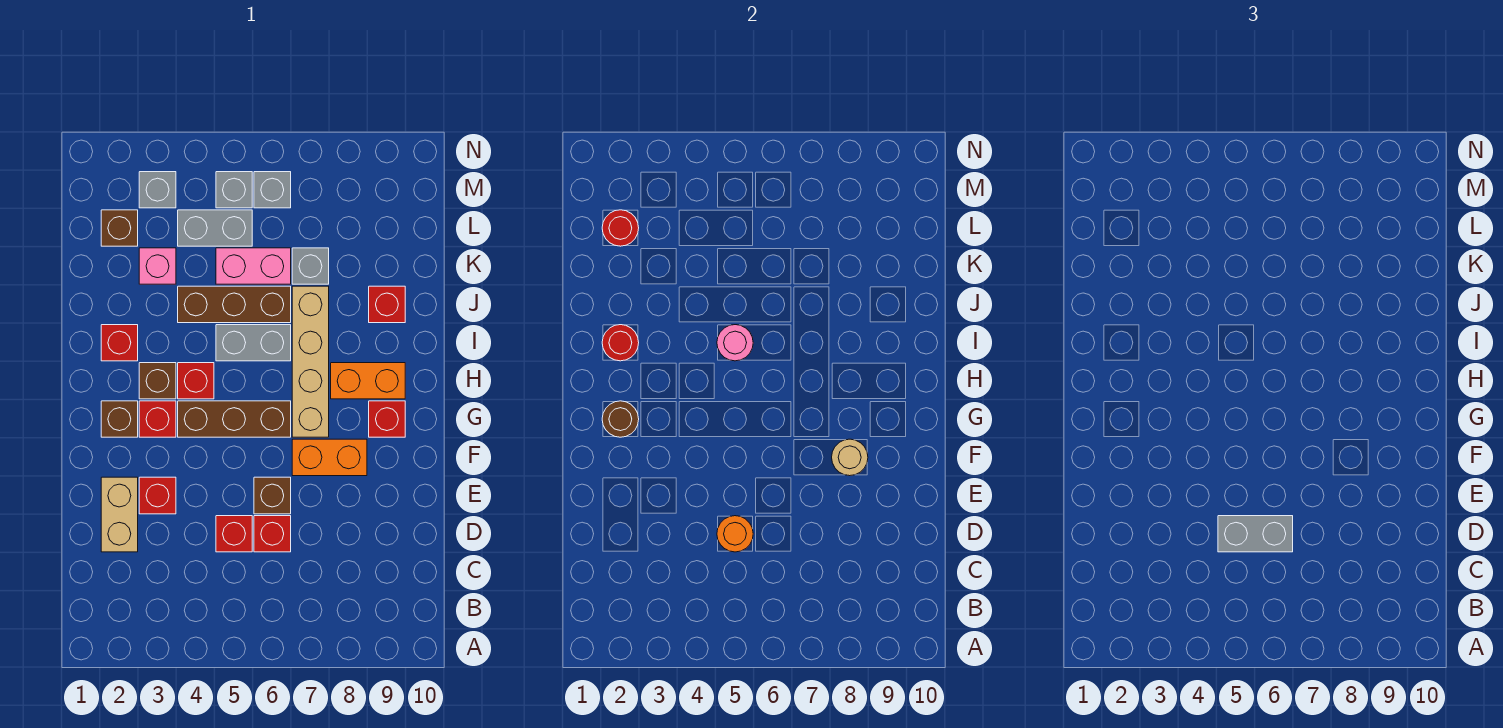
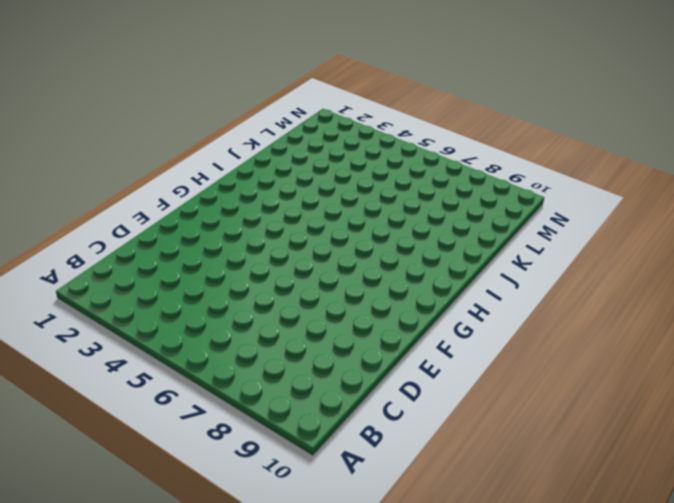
none -> tan 1x2 brick [101,477,138,552]
none -> red 1x1 brick [216,516,252,552]
none -> red 1x1 brick [254,516,291,552]
none -> red 1x1 brick [139,477,176,514]

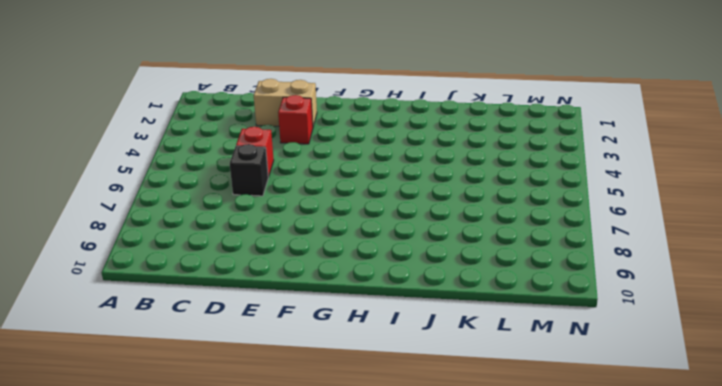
black 1x1 brick [230,144,268,196] -> red 1x1 brick [254,516,291,552]
none -> brown 1x1 brick [254,477,291,514]
none -> orange 1x2 brick [292,439,367,476]
none -> brown 1x1 brick [101,401,138,437]
none -> red 1x1 brick [139,401,176,437]

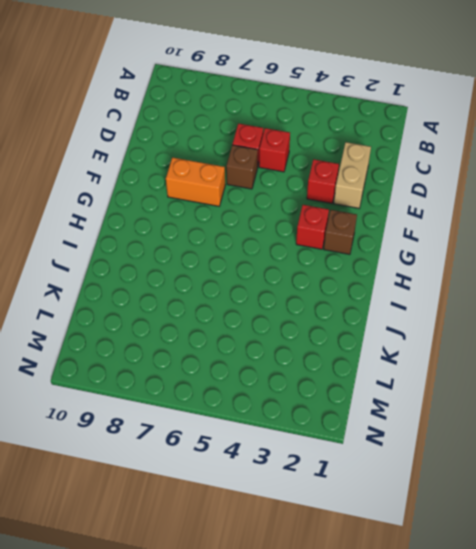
none -> brown 1x3 brick [178,401,291,437]
none -> tan 1x4 brick [292,286,329,437]
none -> red 1x1 brick [369,401,405,437]
none -> brown 1x1 brick [139,363,176,399]

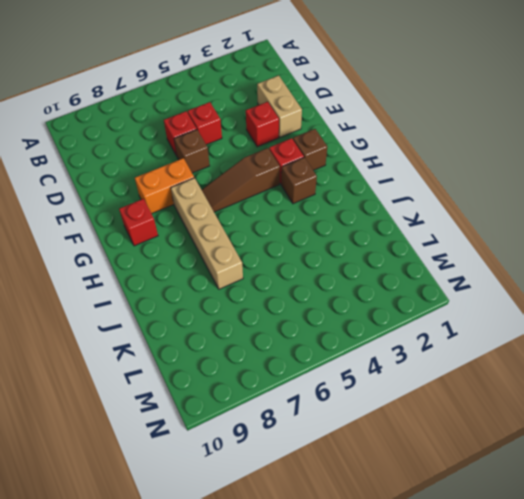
brown 1x3 slope [202,148,280,212] -> brown 1x3 brick [178,401,291,437]
none -> red 1x1 brick [178,363,214,399]
none -> orange 1x2 brick [331,363,405,399]
none -> red 1x1 brick [101,325,138,361]
none -> grey 1x2 brick [216,325,291,361]

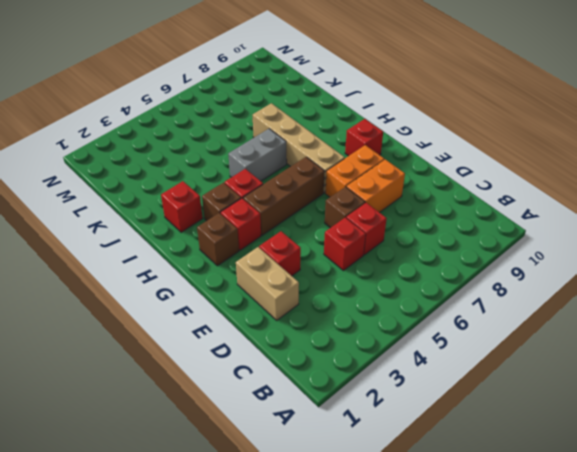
orange 1x2 brick [346,159,405,213] -> orange 1x2 brick moved to [331,363,405,399]
none -> brown 1x3 brick [178,286,291,323]
none -> red 1x1 brick [369,286,405,323]
none -> pink 1x1 brick [139,248,176,284]
none -> pink 1x2 brick [216,248,291,284]

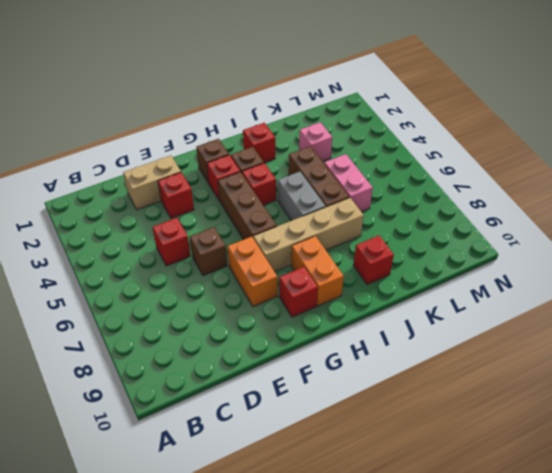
none -> red 1x1 brick [254,516,291,552]
none -> grey 1x1 brick [292,248,329,284]
none -> brown 1x1 brick [101,210,138,246]
none -> grey 1x2 brick [178,210,252,246]

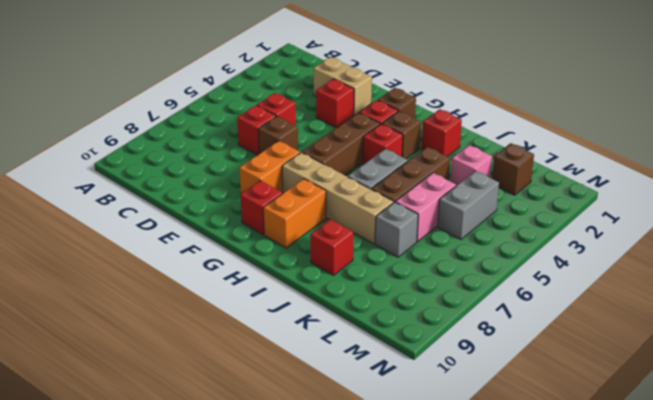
none -> grey 1x1 brick [139,172,176,208]
none -> grey 1x1 brick [216,172,252,208]
none -> grey 1x1 brick [254,172,291,208]
none -> orange 1x1 round brick [717,516,753,552]

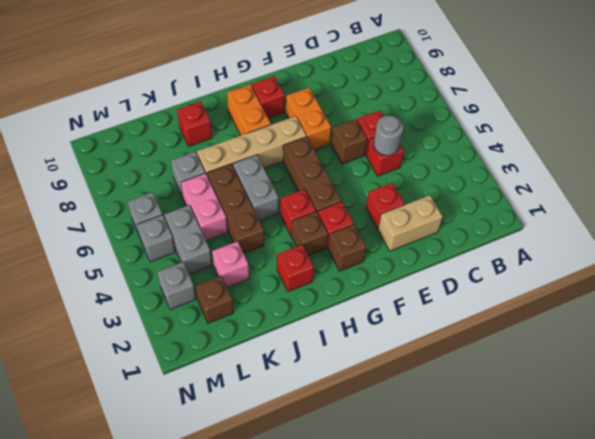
grey 1x1 round brick [374,115,403,156] -> orange 1x1 round brick [717,516,753,552]
none -> tan 1x1 round brick [832,439,868,476]
none -> brown 1x1 round brick [602,401,639,437]
none -> red 1x1 round brick [602,325,639,361]
none -> pink 1x1 round brick [717,325,753,361]

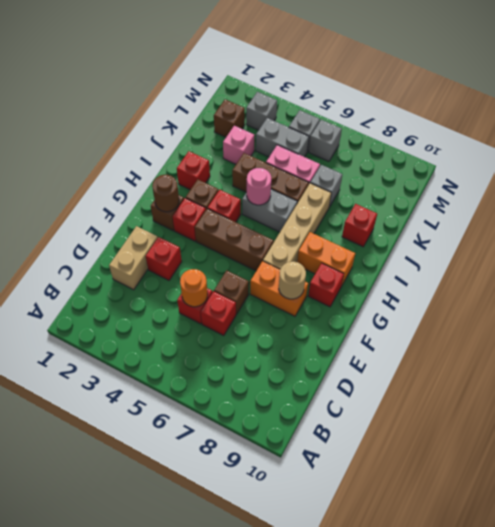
none -> red 1x1 round brick [602,325,639,361]
none -> red 1x1 round brick [602,210,639,246]
none -> grey 1x2 brick [1218,516,1293,552]

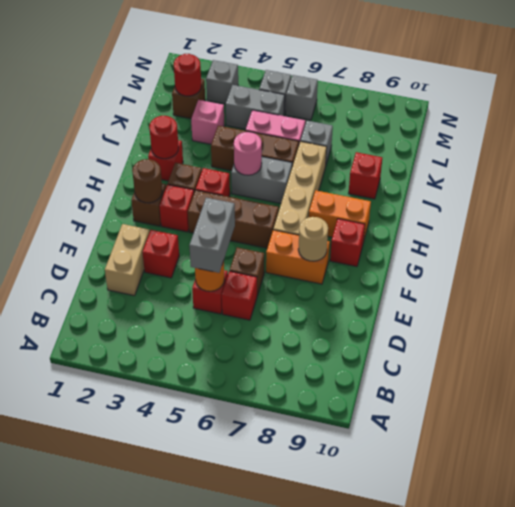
grey 1x2 brick [189,198,235,273] -> grey 1x2 brick turned to [1218,516,1293,552]

